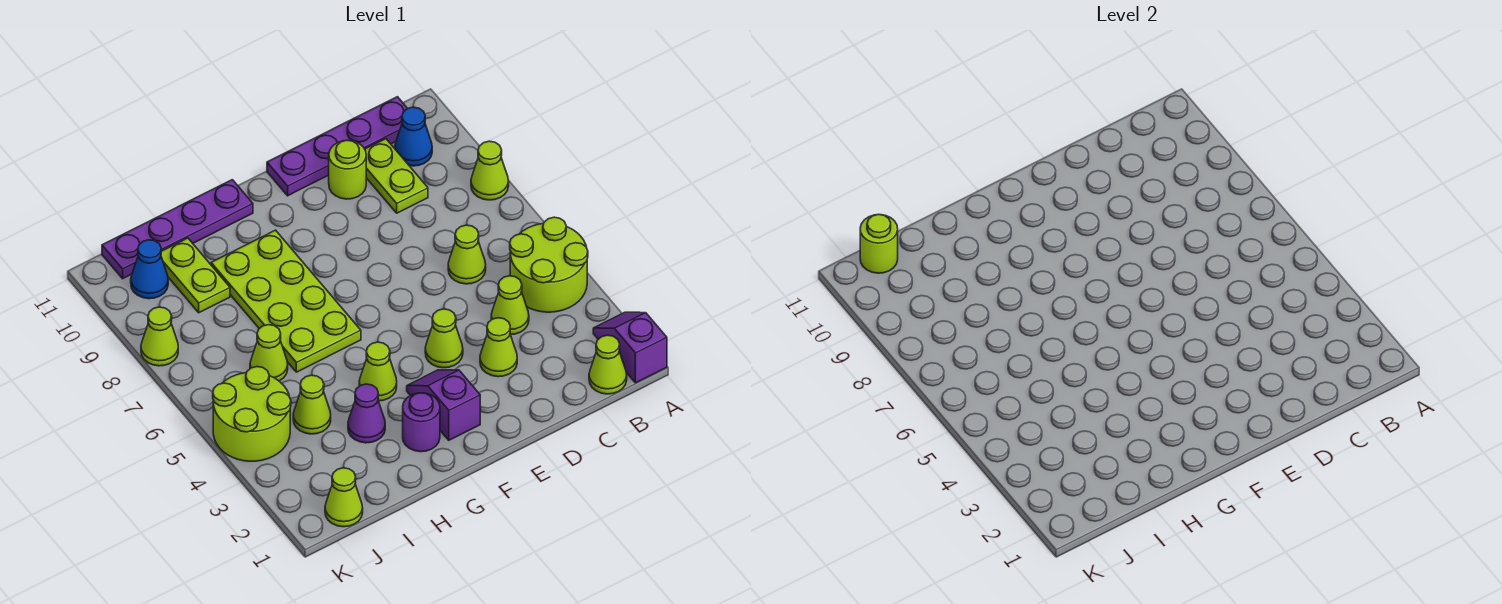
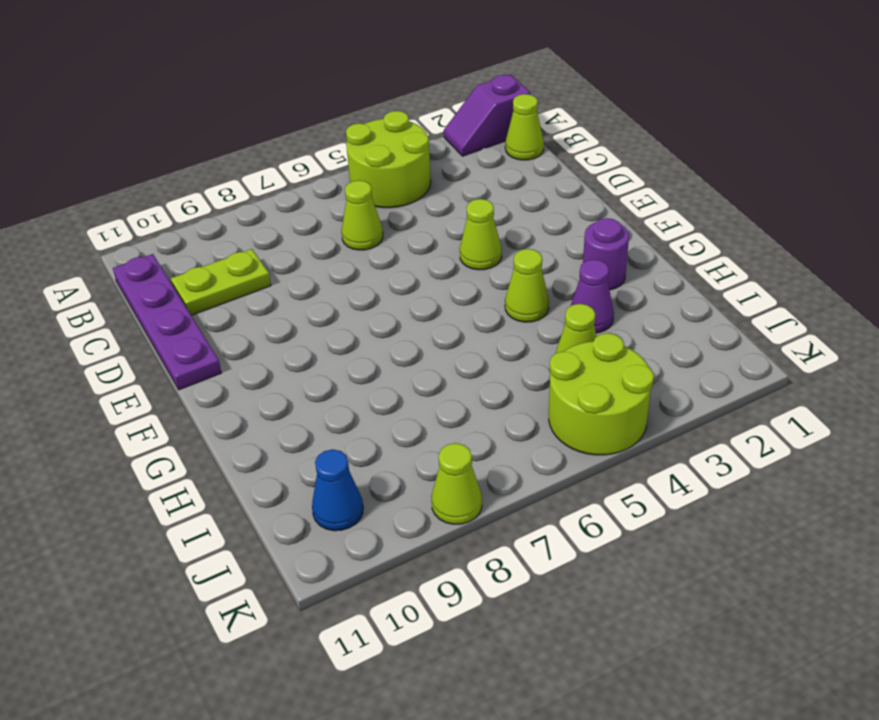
none -> lime 1x1 cone [471,141,509,200]
none -> blue 1x1 cone [395,107,432,166]
none -> lime 1x1 cone [491,276,529,335]

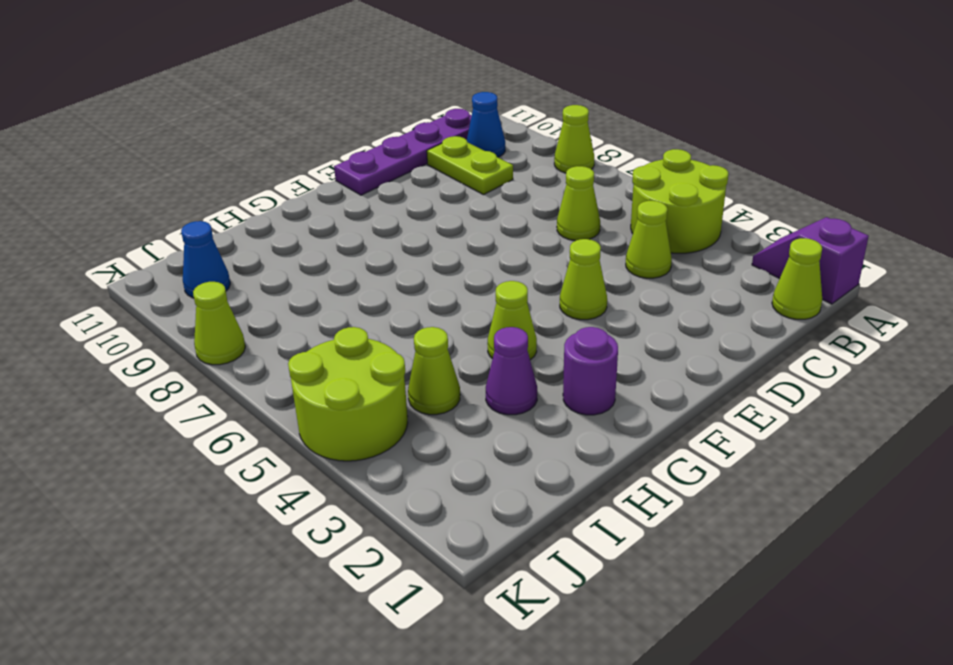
none -> lime 1x1 cone [480,318,517,377]
none -> lime 1x1 round brick [329,140,366,199]
none -> purple 1x2 slope [407,370,480,440]

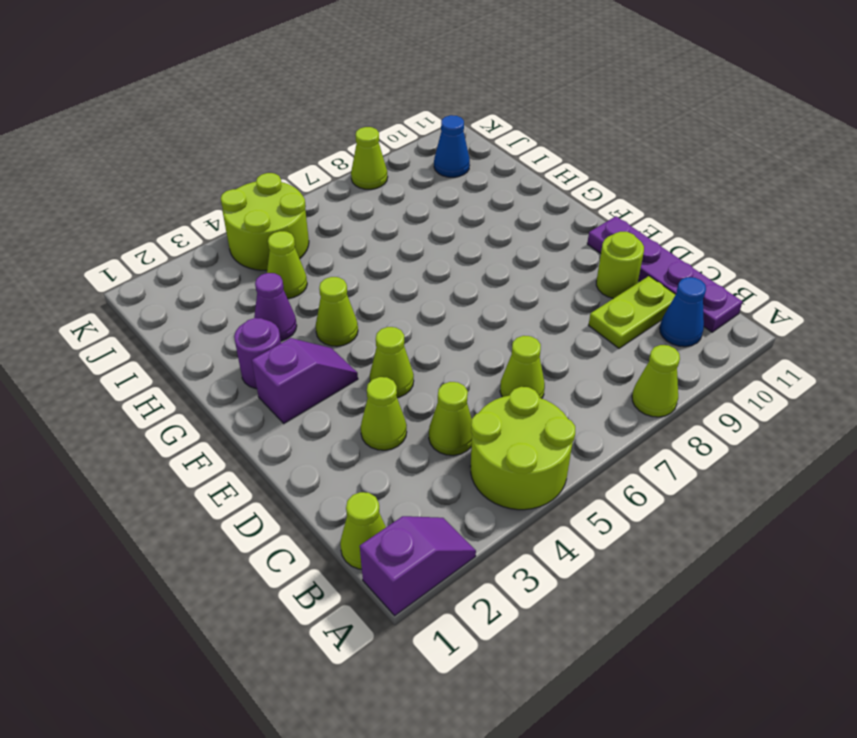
none -> lime 2x4 plate [211,230,361,372]
none -> purple 1x4 plate [102,180,253,279]
none -> lime 1x1 cone [250,325,288,381]

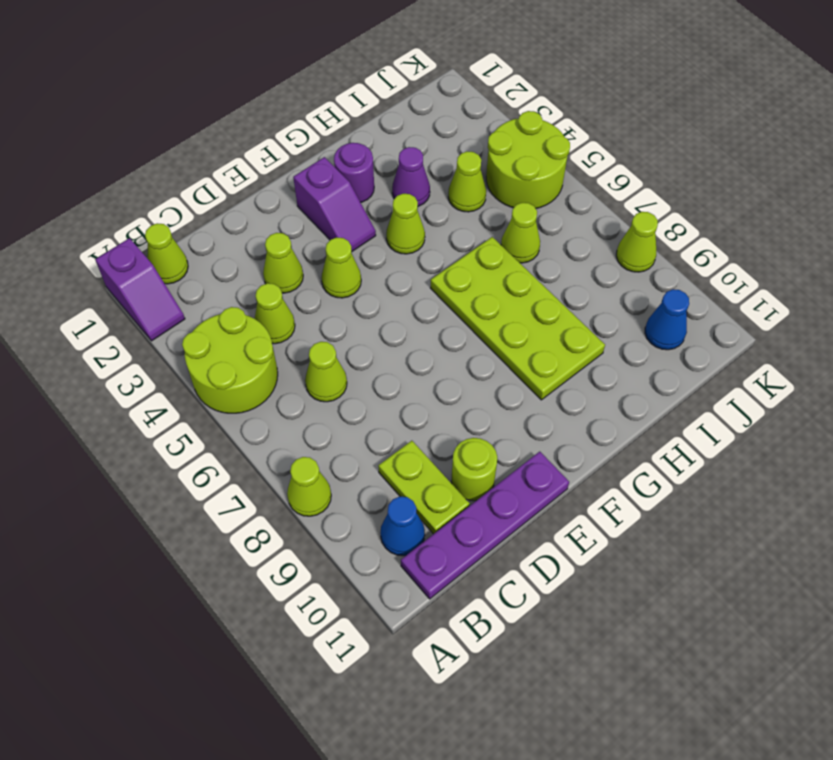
none -> purple 1x4 plate [102,180,253,279]
none -> lime 1x2 plate [161,238,230,313]
none -> lime 1x1 cone [325,468,363,527]

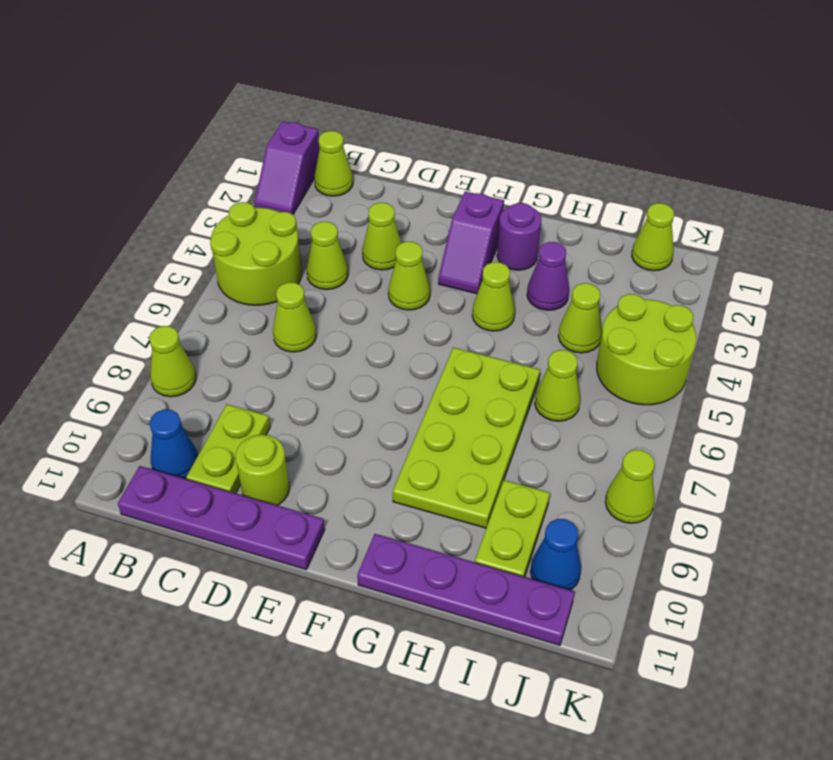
none -> lime 1x1 round brick [860,214,898,273]

